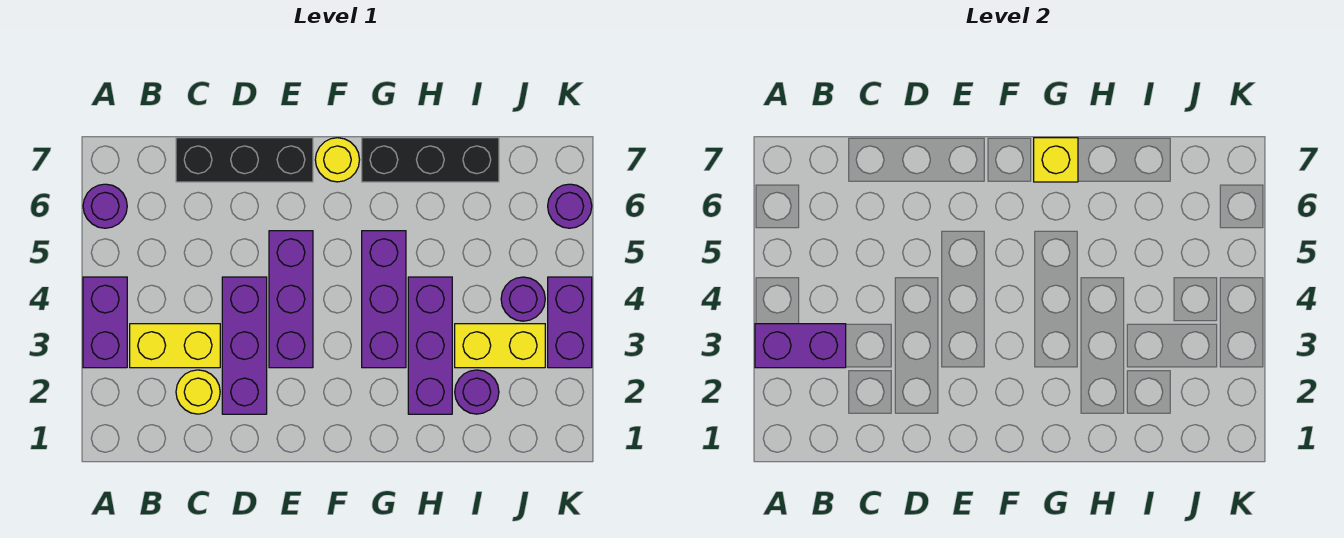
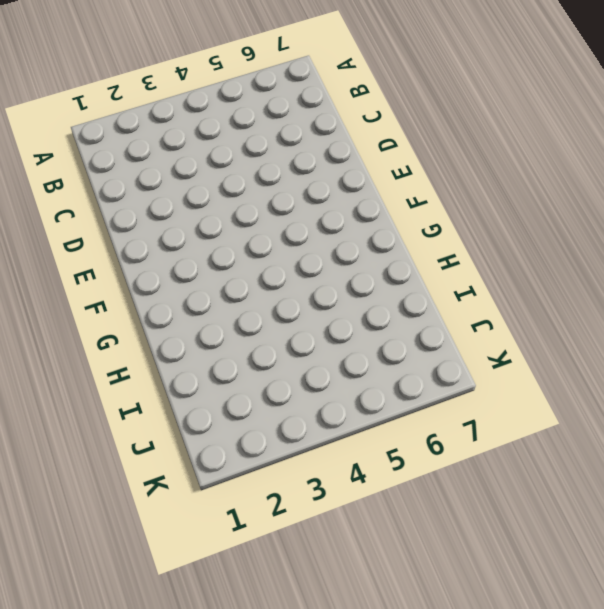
none -> purple 1x2 brick [83,277,127,368]
none -> purple 1x1 round brick [83,184,127,228]
none -> yellow 1x2 brick [130,324,220,368]

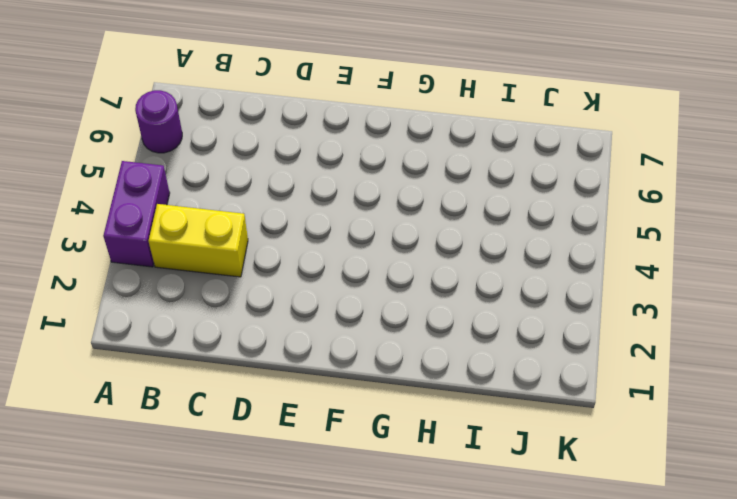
none -> yellow 1x1 round brick [176,370,220,414]
none -> black 1x3 brick [176,138,313,182]
none -> purple 1x3 brick [222,277,267,414]

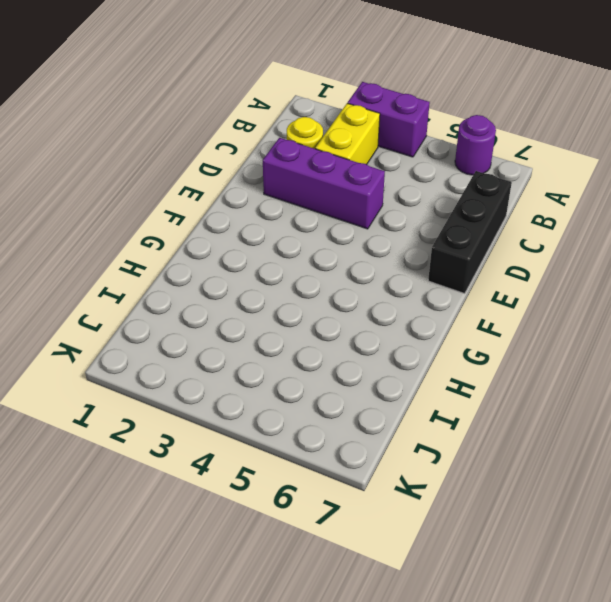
none -> purple 1x3 brick [269,231,313,368]
none -> yellow 1x1 round brick [315,138,360,182]
none -> purple 1x3 brick [362,231,406,368]

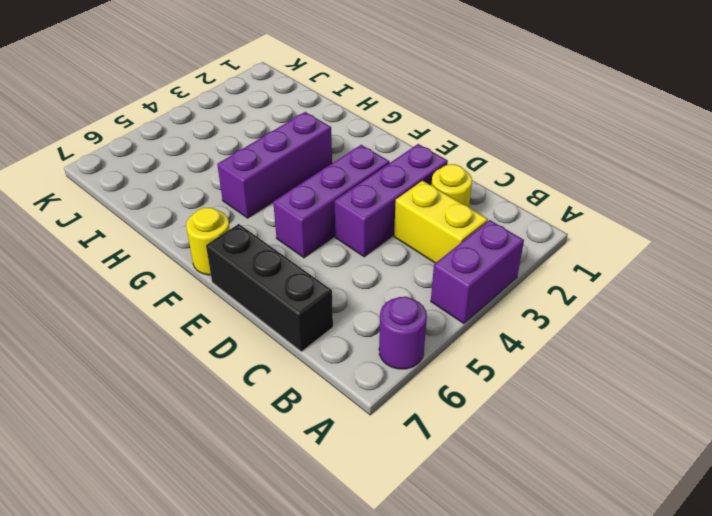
none -> black 1x3 brick [362,138,499,182]
none -> purple 1x3 brick [408,277,452,414]
none -> purple 1x1 round brick [455,370,499,414]

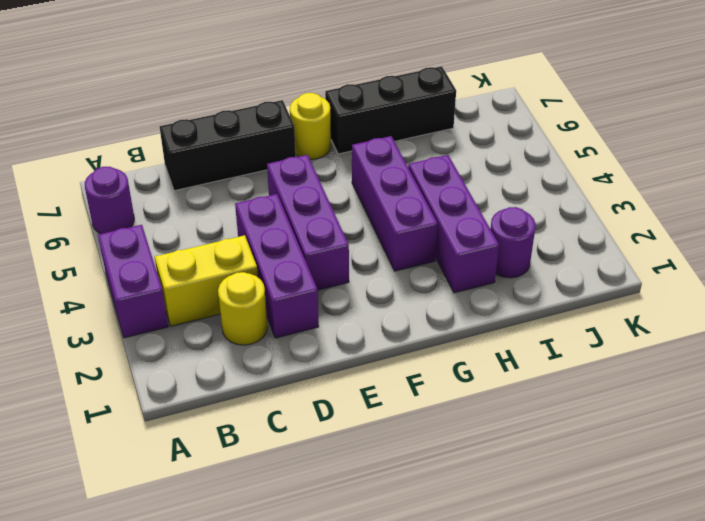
none -> yellow 1x2 brick [455,324,545,368]
none -> purple 1x1 round brick [501,277,545,321]
none -> purple 1x2 brick [548,277,592,368]

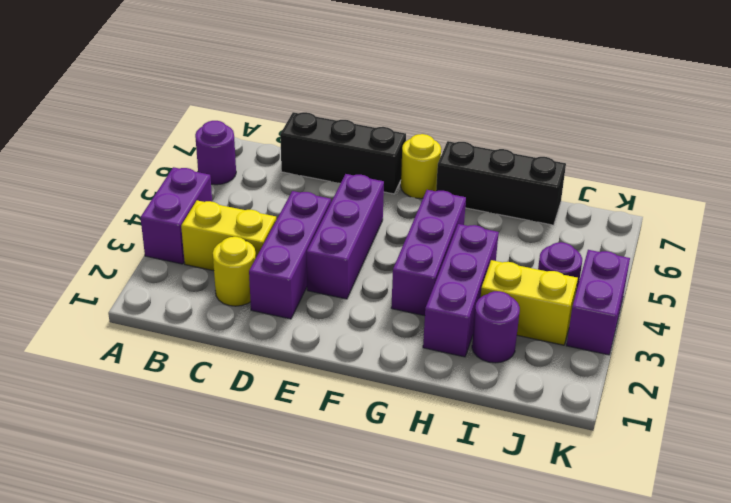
none -> purple 1x1 round brick [548,184,592,228]
none -> purple 1x2 brick [755,324,846,368]
none -> yellow 1x1 brick [1034,138,1078,182]

